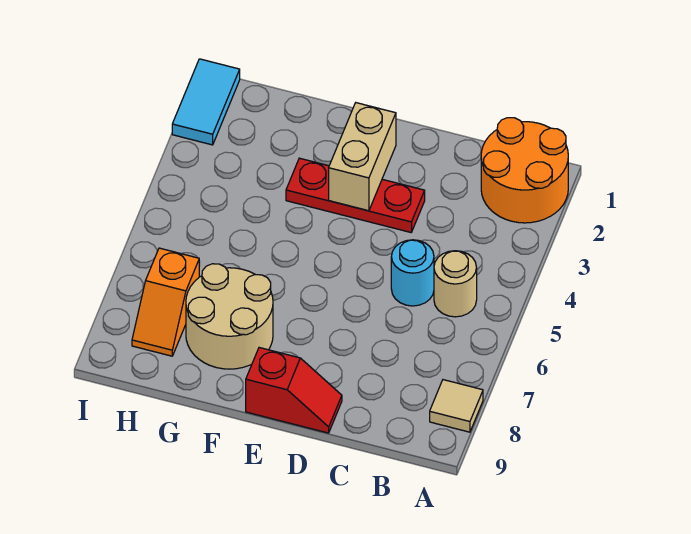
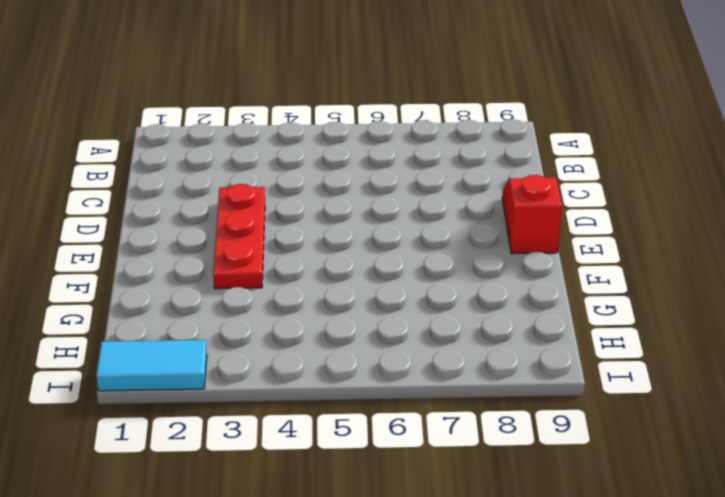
none -> orange 2x2 round brick [481,118,568,223]
none -> tan 1x1 tile [430,380,483,432]

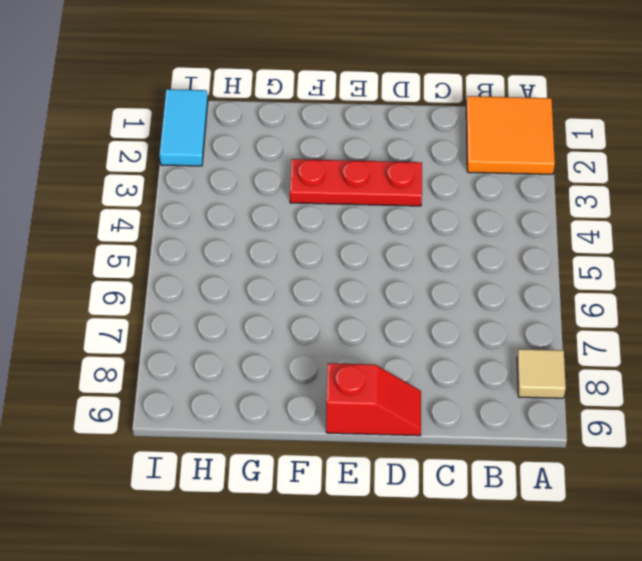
orange 2x2 tile [466,96,555,174] -> orange 2x2 round brick [481,118,568,223]
none -> tan 1x1 round brick [434,251,477,317]
none -> cyan 1x1 round brick [391,240,434,306]

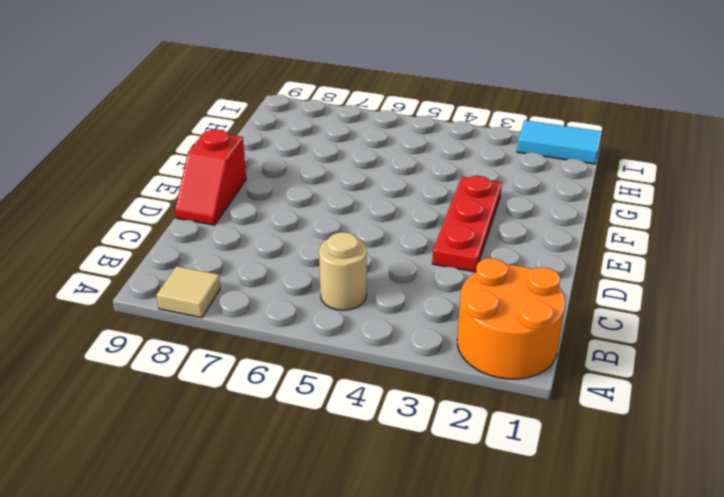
none -> cyan 1x1 round brick [391,240,434,306]
none -> tan 2x2 round brick [186,264,273,369]

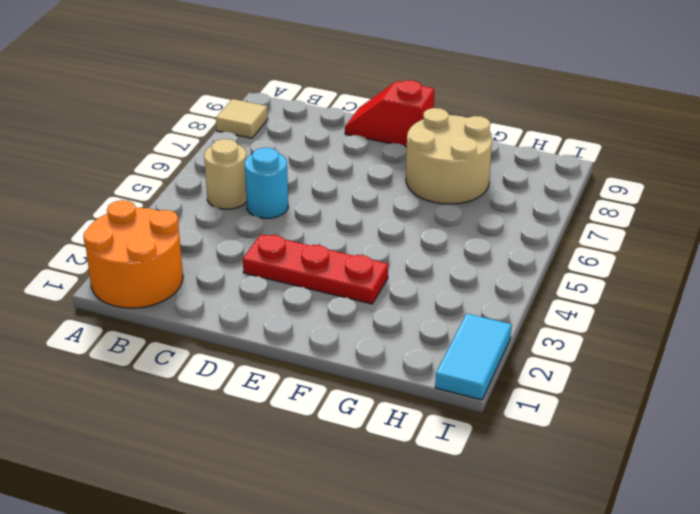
none -> orange 1x2 slope [132,248,199,356]
none -> tan 1x2 brick [329,103,396,211]

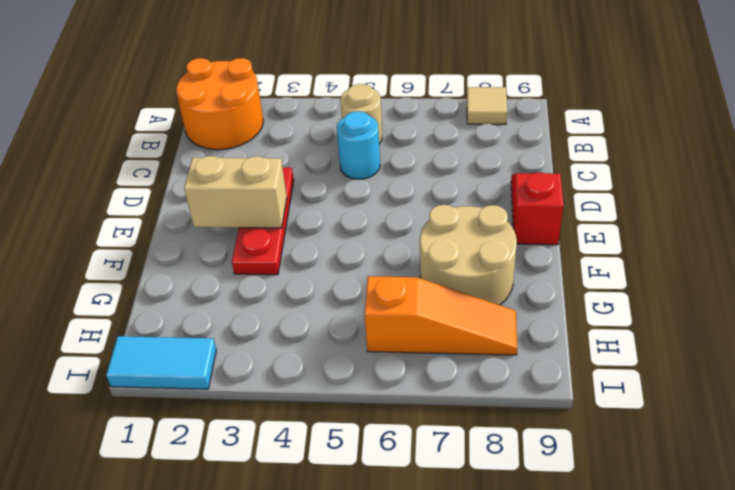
orange 1x3 slope [365,276,517,355] -> orange 1x2 slope [132,248,199,356]

